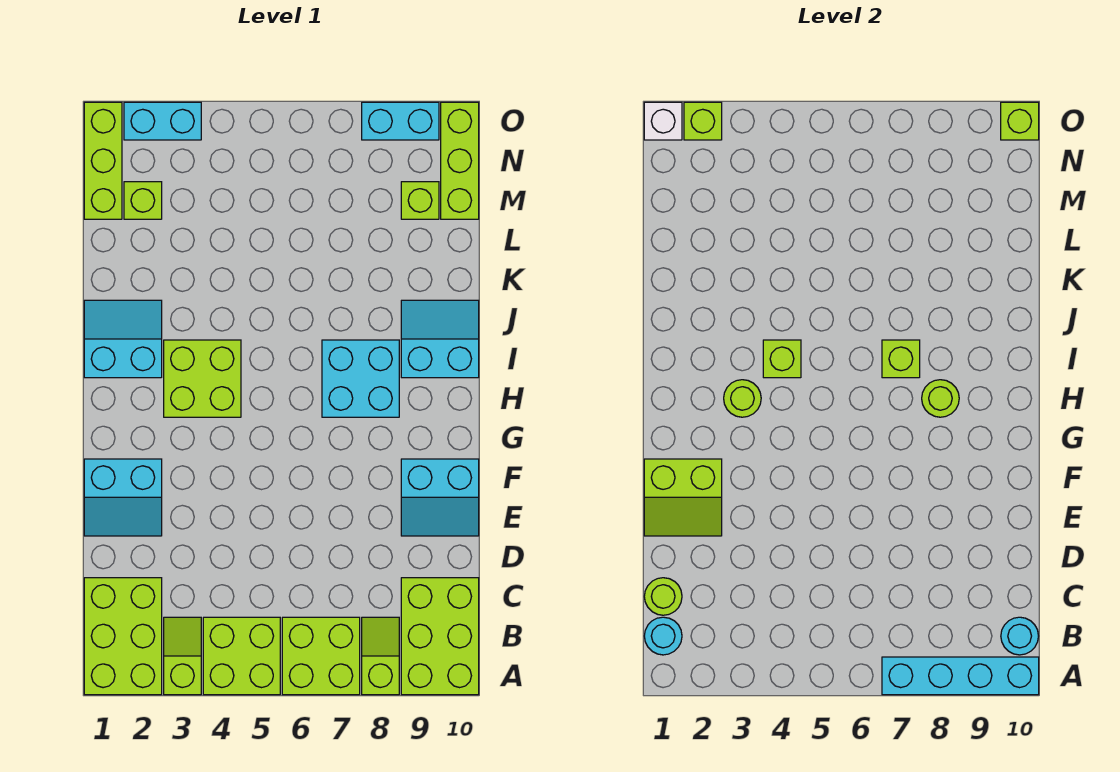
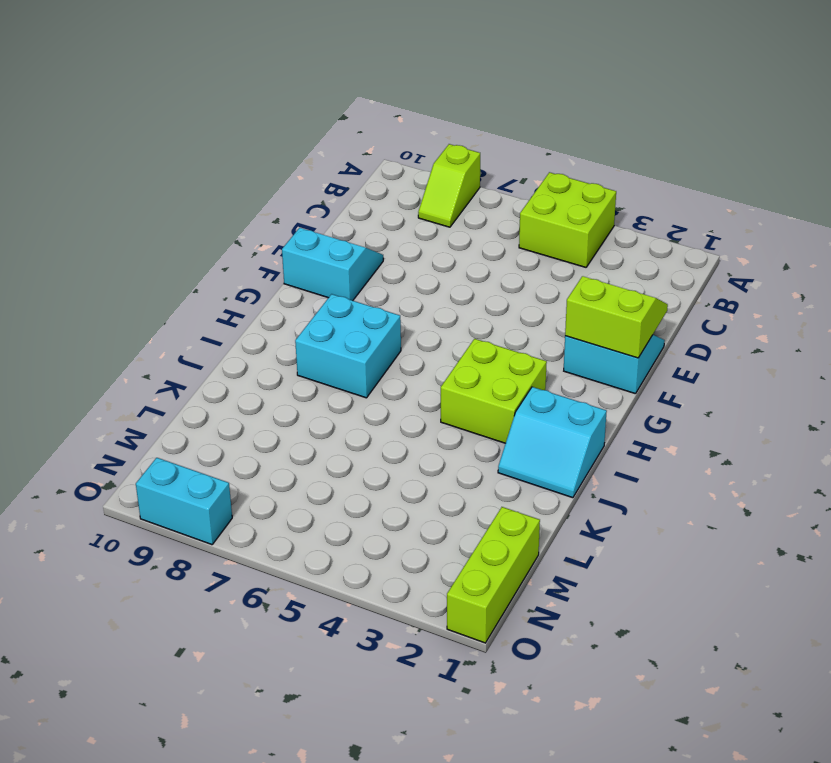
none -> lime 2x3 brick [84,578,162,695]
none -> lime 1x2 slope [164,617,201,695]
none -> lime 2x2 brick [282,617,360,695]
none -> lime 2x3 brick [401,578,479,695]

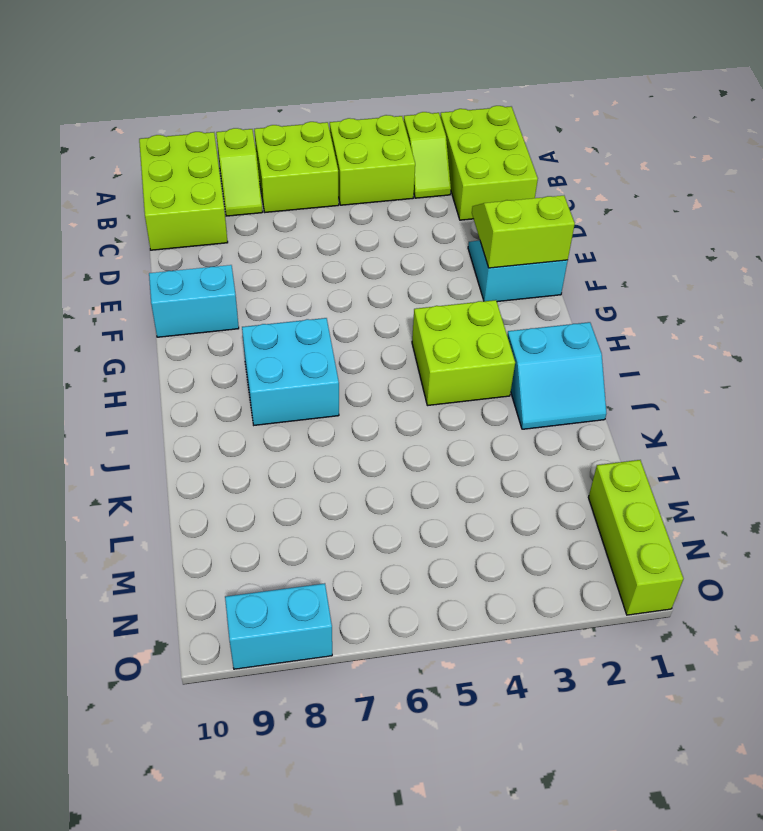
none -> cyan 2x2 slope [401,300,479,378]
none -> lime 1x1 brick [124,182,162,219]
none -> lime 1x1 brick [401,182,439,219]
none -> lime 1x3 brick [441,102,479,219]

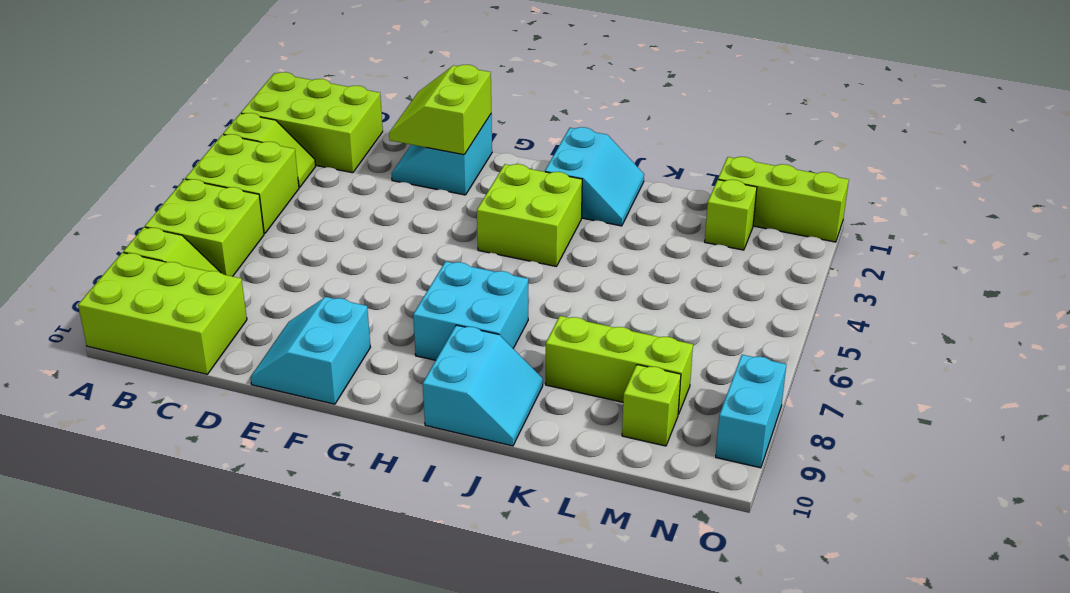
lime 1x3 brick [546,316,693,414] -> lime 1x3 brick moved to [441,102,479,219]
none -> cyan 1x2 brick [124,102,201,140]
none -> cyan 1x4 brick [882,657,1039,695]
none -> cyan 1x1 round brick [644,617,682,655]
none -> cyan 1x1 round brick [1001,617,1038,655]

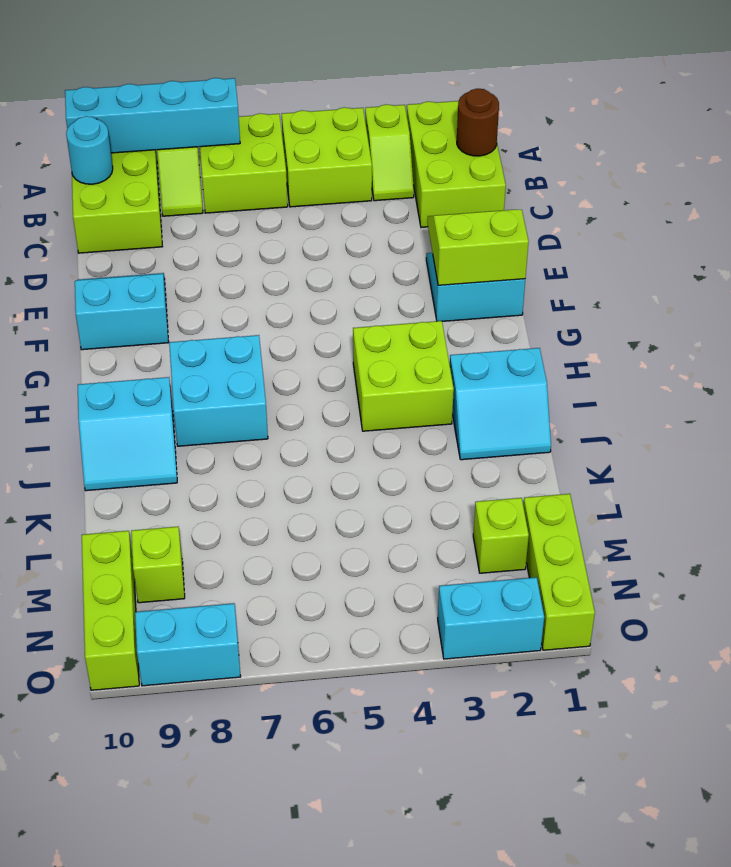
brown 1x1 round brick [457,88,499,156] -> cyan 1x1 round brick [644,617,682,655]
none -> lime 1x1 round brick [644,578,682,615]
none -> lime 1x1 round brick [724,380,761,417]
none -> lime 1x1 round brick [922,380,959,417]
none -> lime 1x1 brick [763,340,801,378]

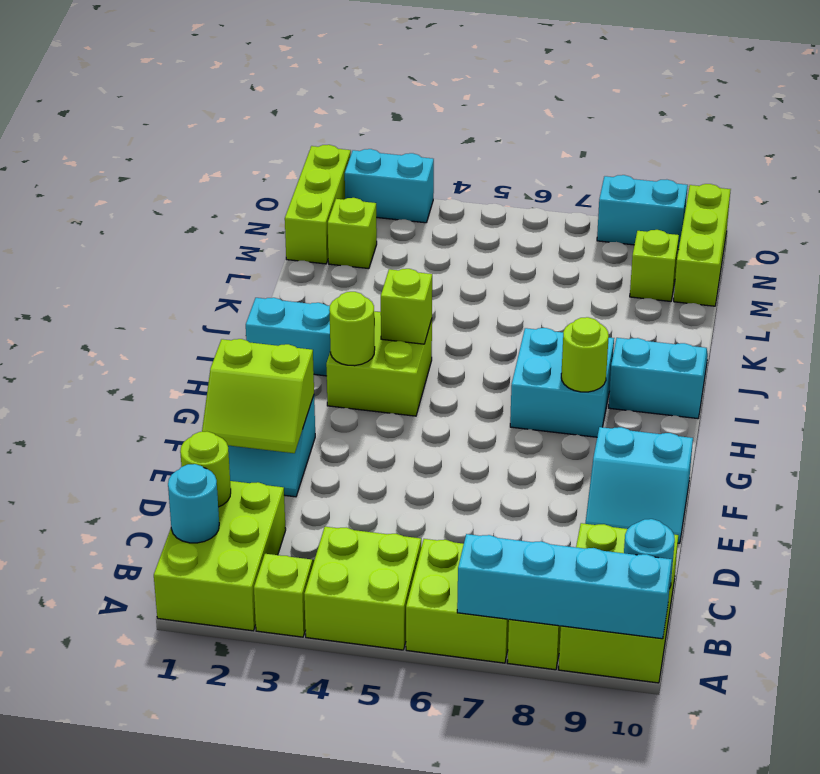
none -> lime 1x1 brick [882,340,920,378]
none -> white 1x1 brick [644,102,682,140]
none -> lime 1x1 brick [684,102,722,140]
none -> lime 1x1 brick [1001,102,1039,140]

